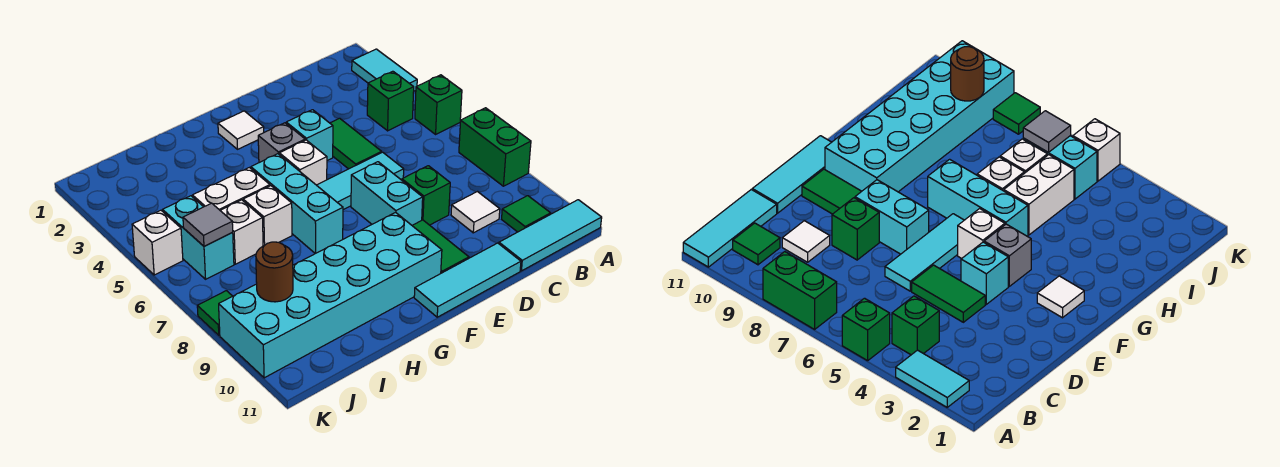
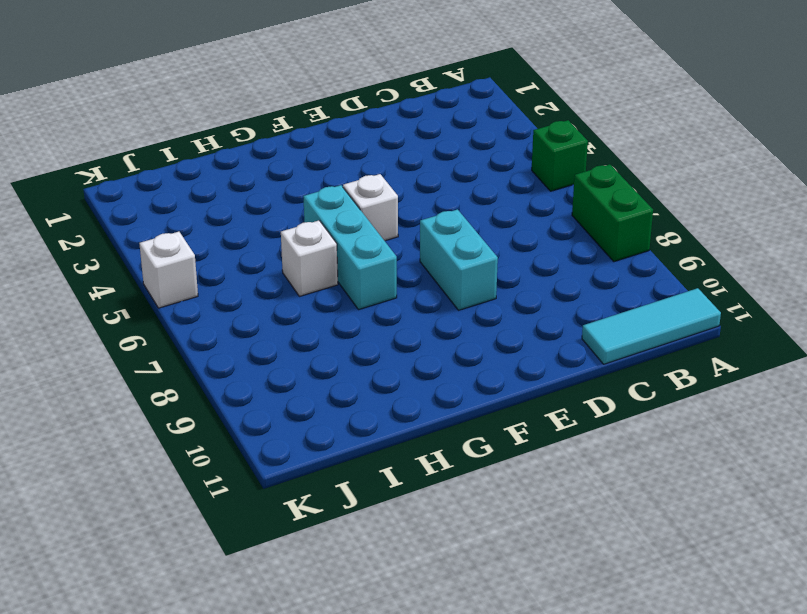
none -> cyan 1x2 tile [352,49,417,91]
none -> green 1x1 brick [367,71,414,131]
none -> green 1x1 tile [502,196,551,232]

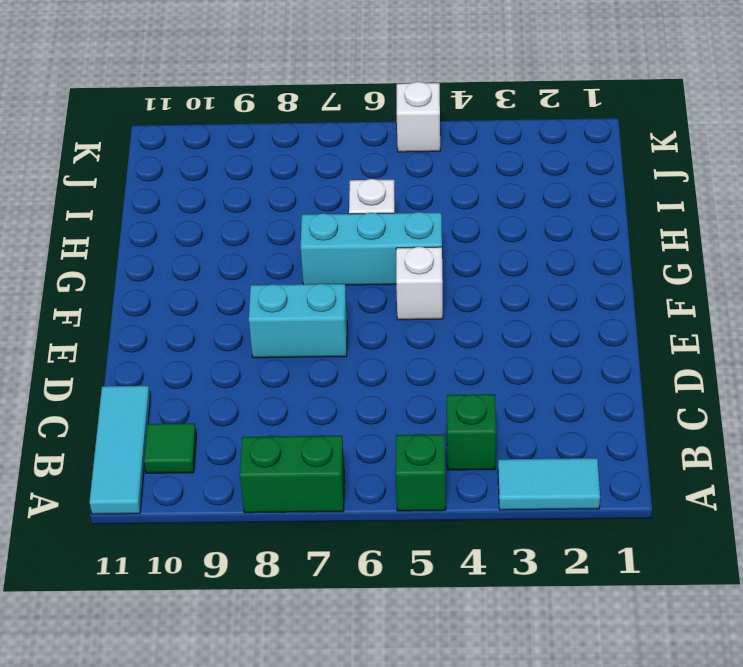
none -> white 1x1 tile [451,192,500,233]
none -> green 1x2 tile [330,118,382,169]
none -> cyan 1x3 tile [317,152,404,210]

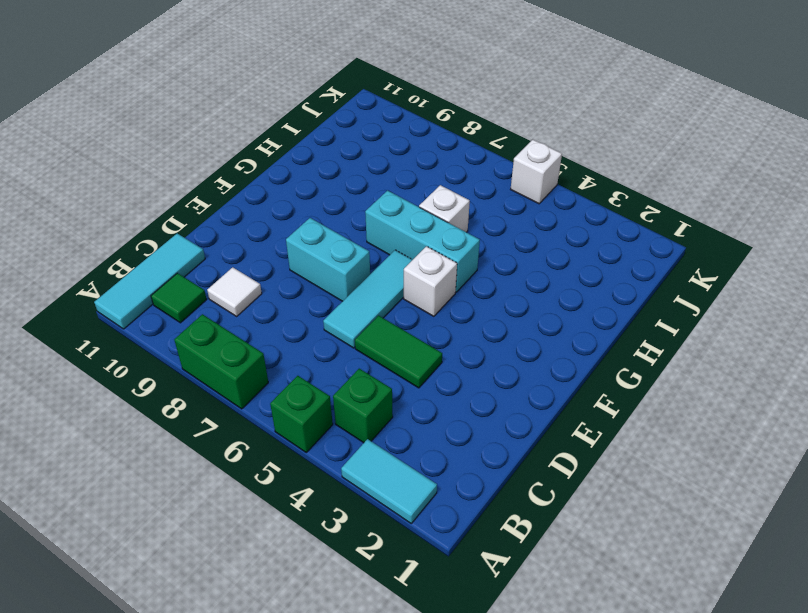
none -> green 1x1 brick [402,166,450,225]
none -> cyan 1x3 tile [414,243,521,317]
none -> cyan 1x1 brick [286,110,333,161]

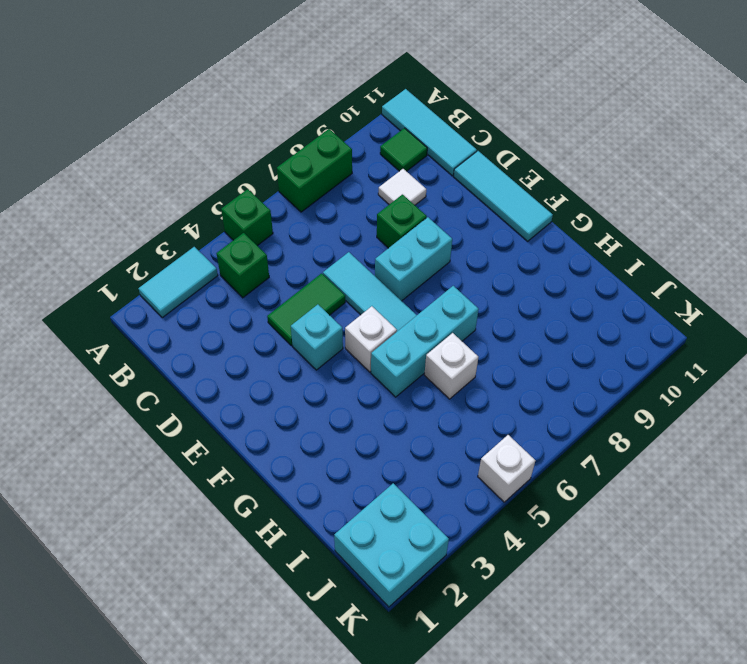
cyan 2x2 brick [334,483,449,607] -> none
none -> green 1x2 tile [412,220,469,273]
none -> white 1x1 tile [218,111,264,149]
none -> grey 1x1 brick [258,123,305,163]

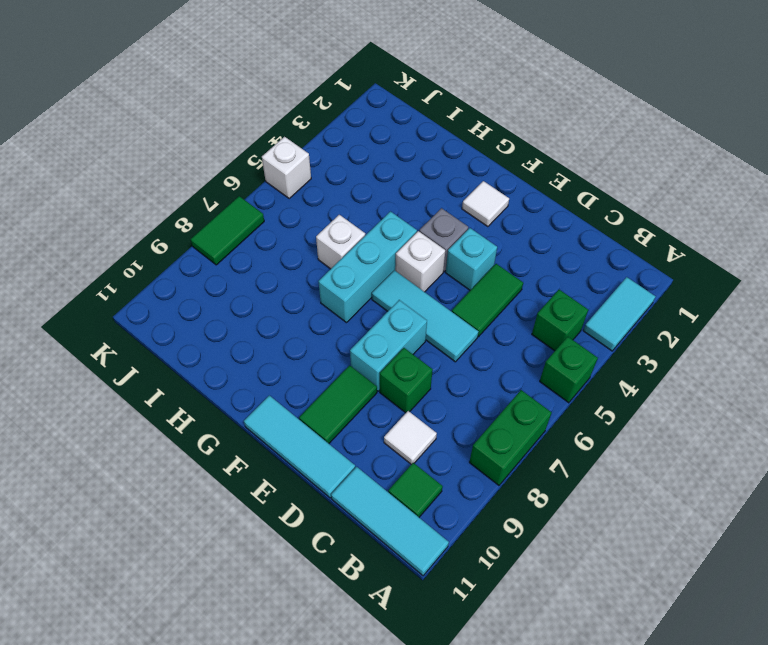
green 1x2 tile [191,196,264,265] -> green 1x1 tile [197,291,232,335]
none -> cyan 2x6 brick [219,212,442,378]
none -> white 1x2 brick [192,168,270,210]
none -> white 1x1 brick [220,200,263,264]

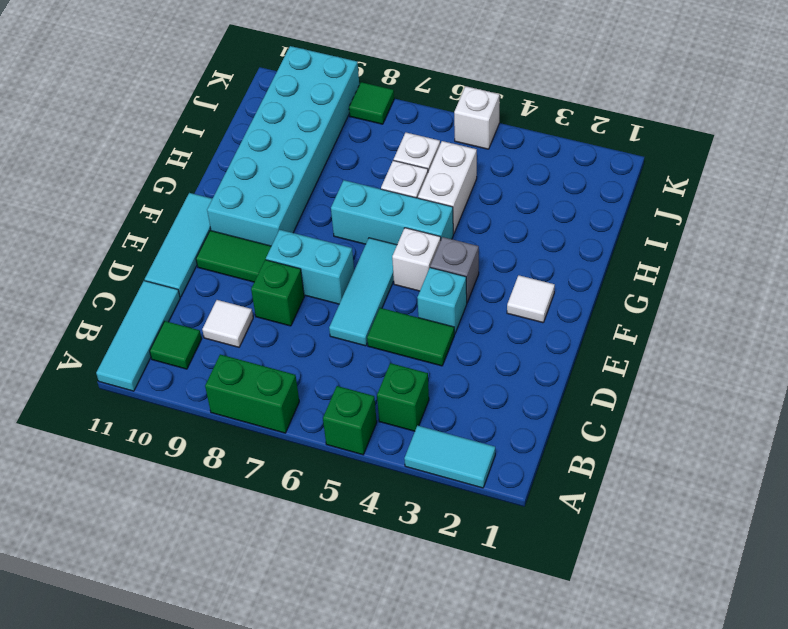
none -> cyan 1x2 brick [163,196,234,279]
none -> grey 1x1 tile [183,203,233,246]
none -> brown 1x1 round brick [256,242,293,302]

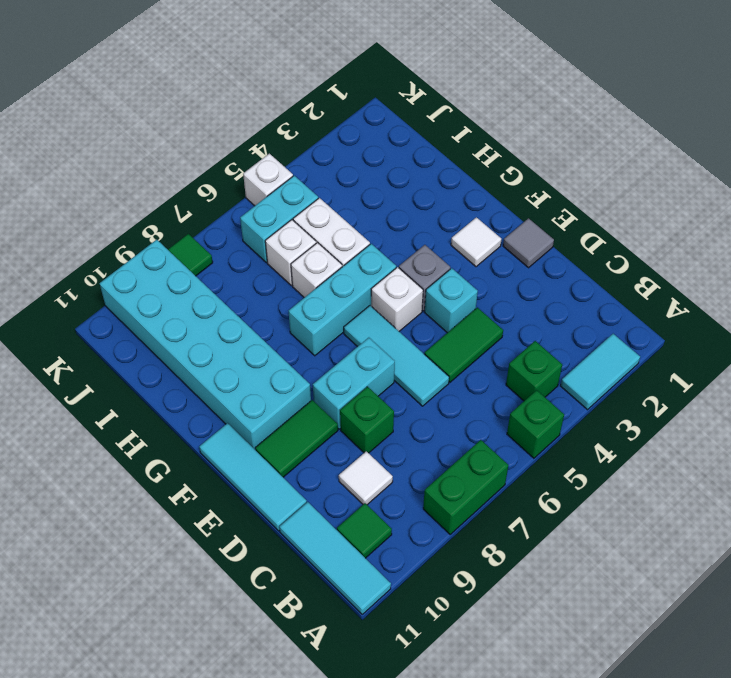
grey 1x1 tile [503,218,554,268] -> grey 1x1 tile moved to [183,203,233,246]
none -> brown 1x1 round brick [256,242,293,302]

